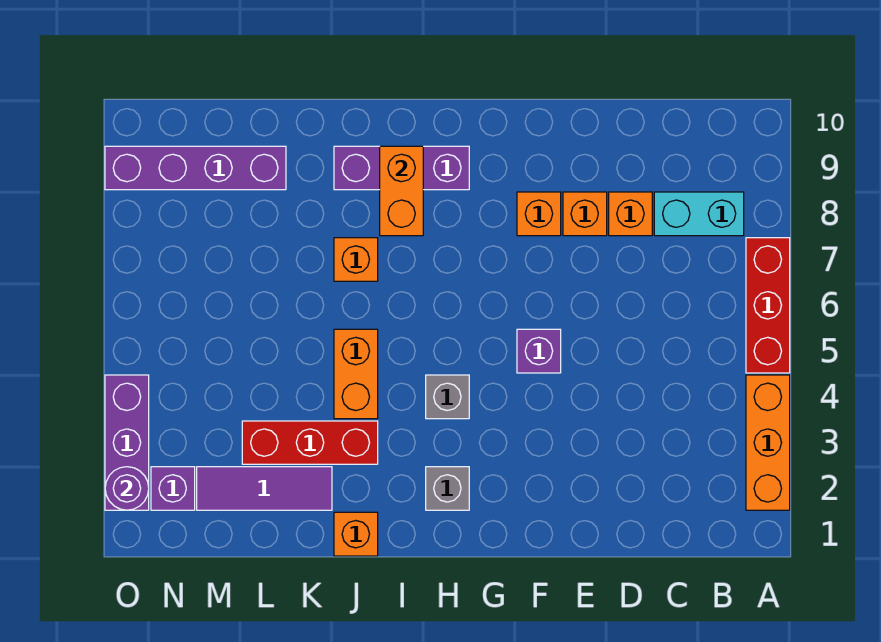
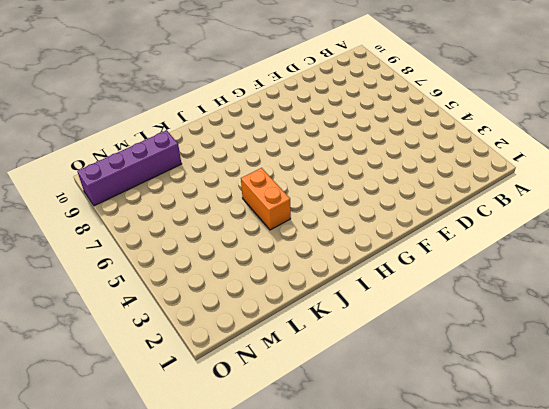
none -> orange 1x3 brick [746,375,790,510]
none -> red 1x3 brick [746,238,790,373]
none -> cyan 1x2 brick [654,192,744,236]

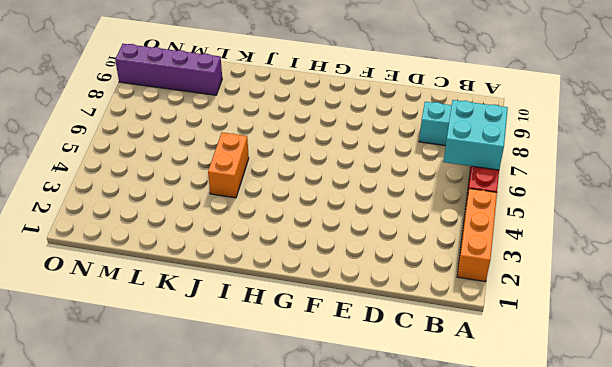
cyan 2x2 brick [443,100,508,170] -> none
none -> orange 1x1 brick [609,192,652,236]
none -> orange 1x1 brick [563,192,607,236]
none -> purple 1x1 brick [517,329,561,373]

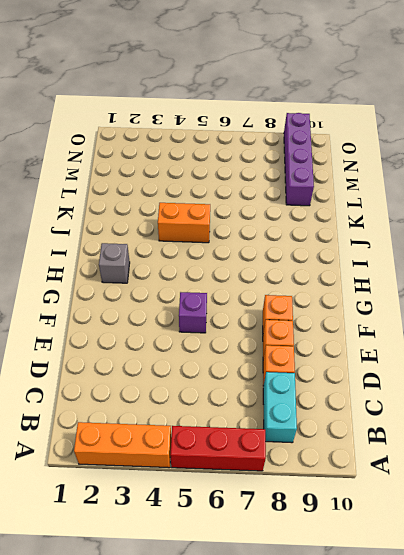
none -> grey 1x1 brick [426,375,469,419]
none -> purple 1x3 brick [334,146,469,190]
none -> orange 1x1 brick [334,512,378,556]

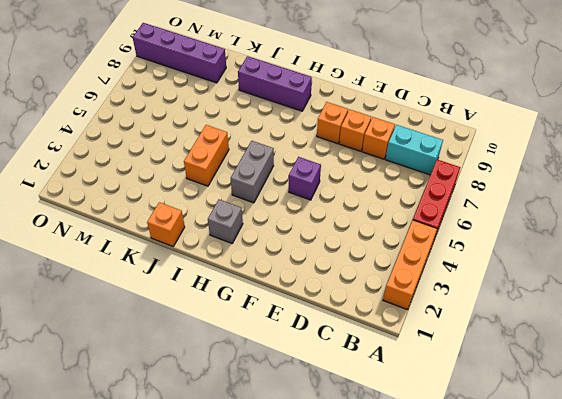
grey 1x2 brick [231,141,274,203] -> grey 1x1 brick [426,375,469,419]
none -> red 1x3 brick [242,421,378,464]
none -> orange 1x1 brick [334,238,378,281]
none -> purple 1x3 tile [197,467,332,510]

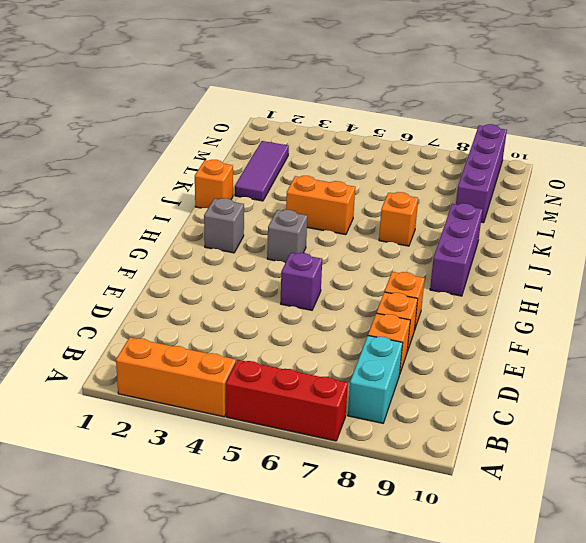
none -> red 1x3 brick [242,421,378,464]
none -> purple 1x1 brick [151,467,195,510]
none -> purple 1x3 brick [105,375,149,510]

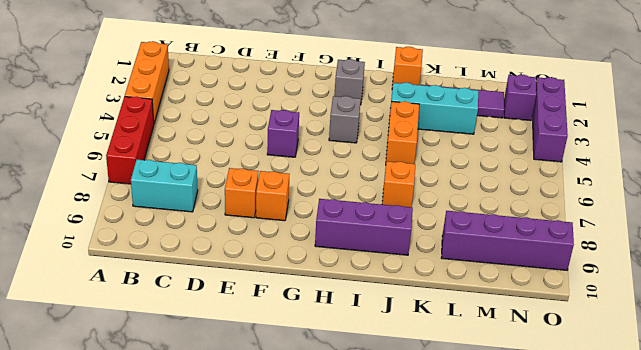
cyan 1x3 brick [390,83,478,134] -> red 1x3 brick [242,421,378,464]
none -> orange 1x1 brick [609,192,652,236]
none -> orange 1x2 brick [380,146,423,236]
none -> purple 1x1 round brick [105,467,149,510]

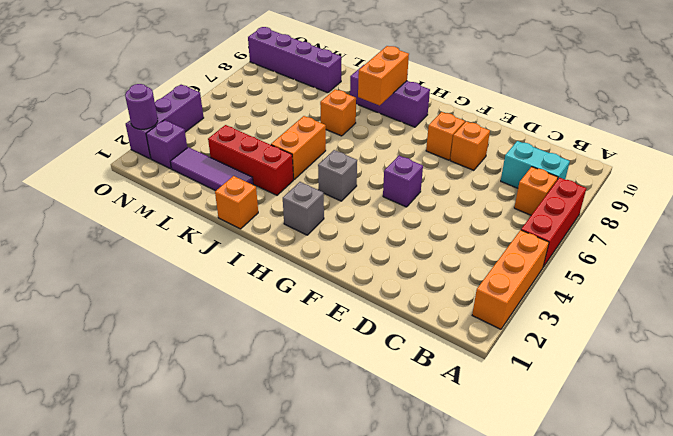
orange 1x1 brick [514,167,558,215] -> orange 1x1 brick moved to [609,192,652,236]

